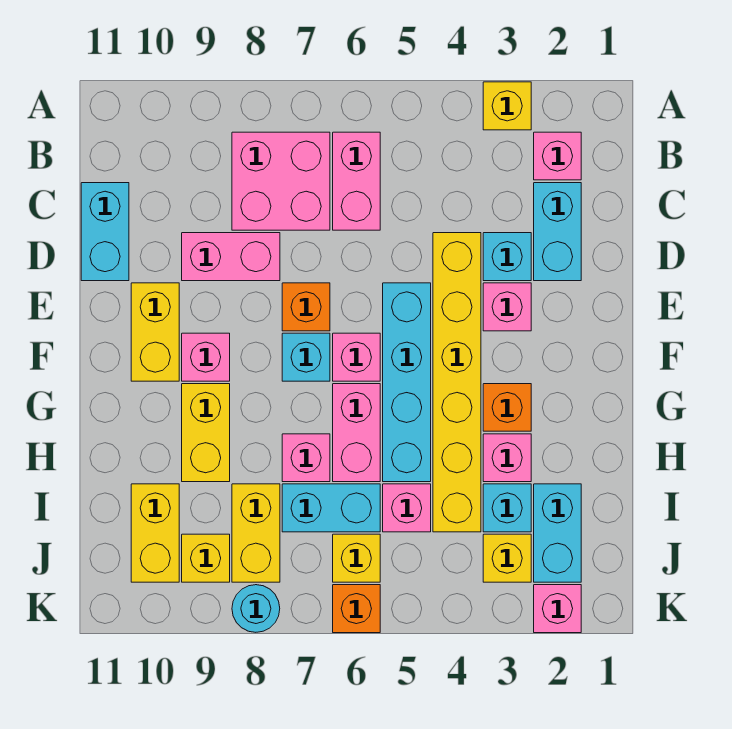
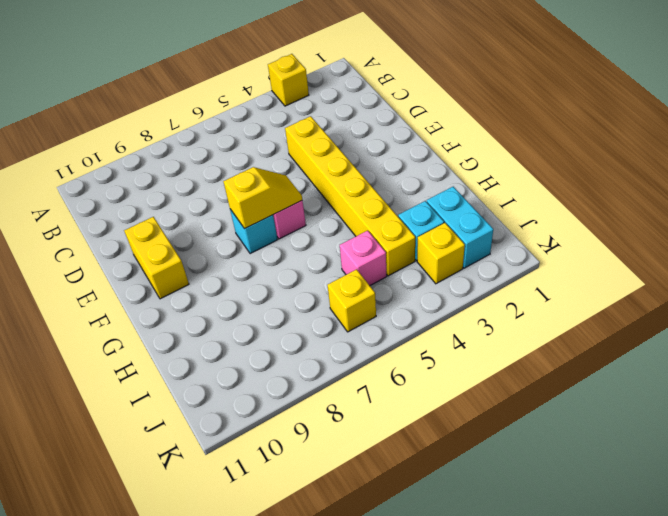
yellow 1x2 slope [223,167,302,229] -> none
none -> pink 1x1 brick [534,132,581,180]
none -> pink 1x2 brick [333,132,380,230]
none -> pink 2x2 brick [232,132,330,230]
none -> cyan 1x2 brick [534,183,581,281]

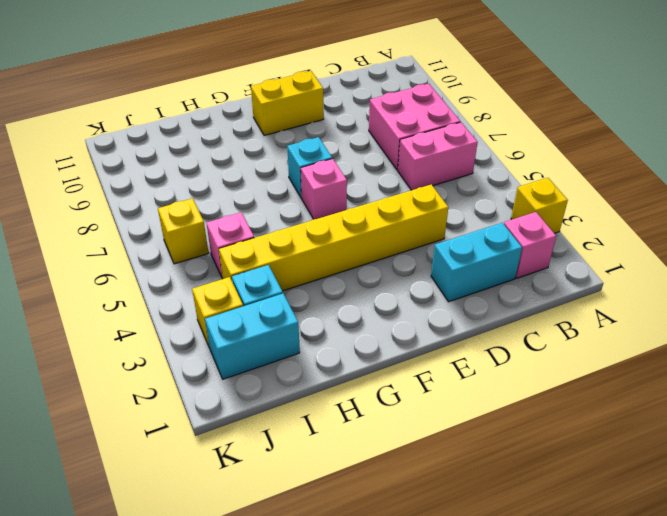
none -> cyan 1x2 brick [81,183,129,281]
none -> cyan 1x1 brick [483,233,531,281]
none -> pink 1x2 brick [182,233,280,281]
none -> pink 1x1 brick [483,283,531,331]

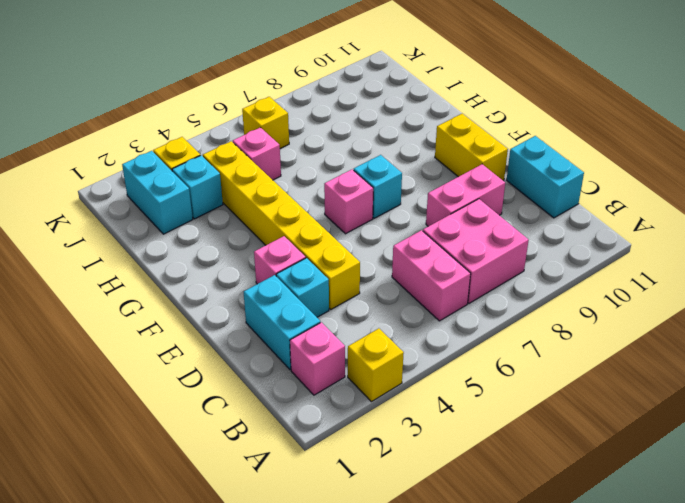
none -> cyan 1x4 brick [383,283,431,482]
none -> orange 1x1 brick [282,283,330,331]
none -> pink 1x1 brick [182,333,230,381]
none -> orange 1x1 brick [483,384,531,431]

